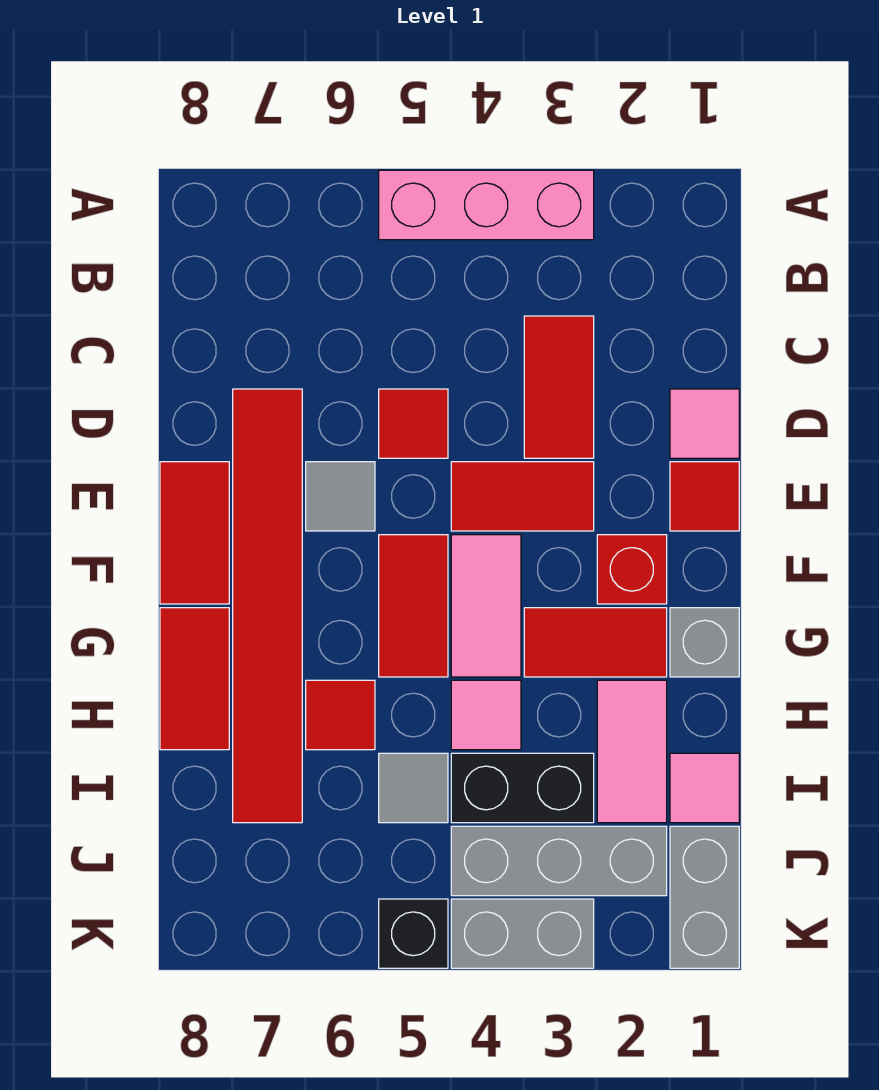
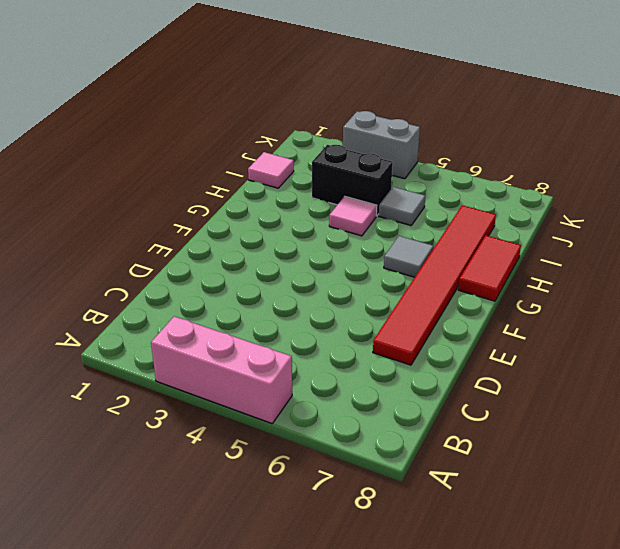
grey 1x1 tile [384,236,433,277] -> grey 1x1 tile moved to [306,462,375,531]
none -> red 1x2 tile [524,316,594,458]
none -> pink 1x1 tile [670,389,739,458]
none -> red 1x1 tile [379,389,448,458]

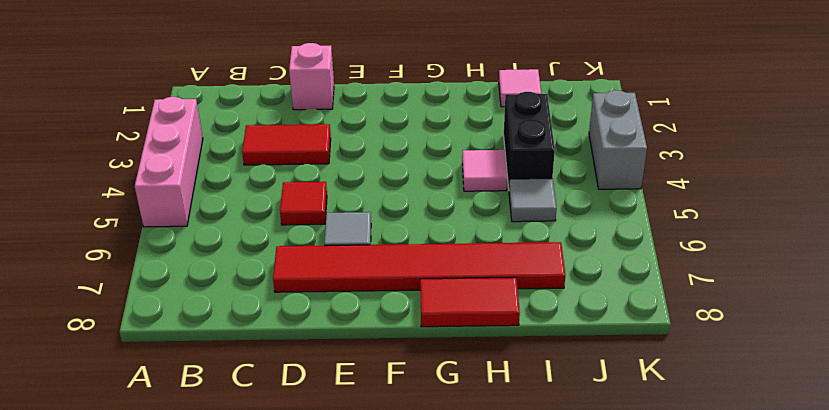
pink 1x1 brick [289,43,334,110] -> pink 1x1 tile [670,389,739,458]
none -> red 1x1 tile [670,462,739,531]
none -> red 1x2 tile [451,462,594,531]
none -> red 1x2 tile [160,462,229,604]

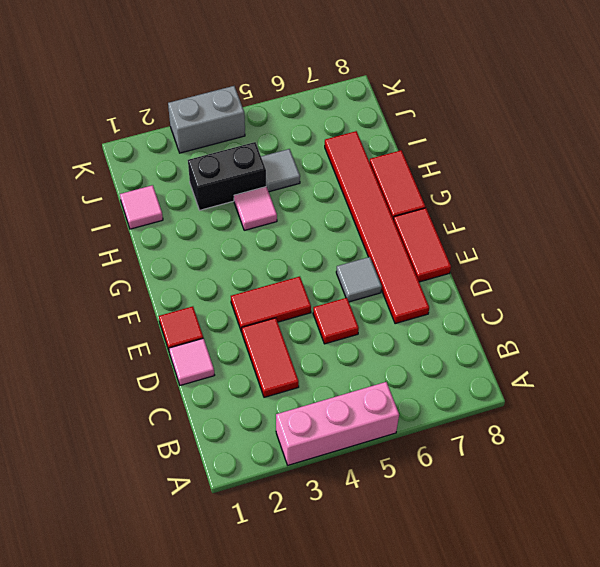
none -> red 1x1 brick [597,535,667,604]
none -> pink 1x2 tile [451,535,521,677]
none -> red 1x2 tile [379,535,448,677]

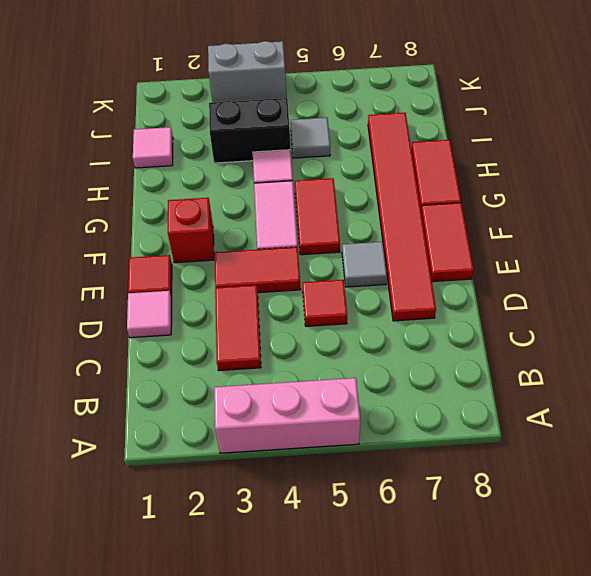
none -> grey 1x1 brick [670,608,739,677]
none -> red 1x2 tile [524,608,667,677]
none -> pink 1x2 tile [597,680,667,823]

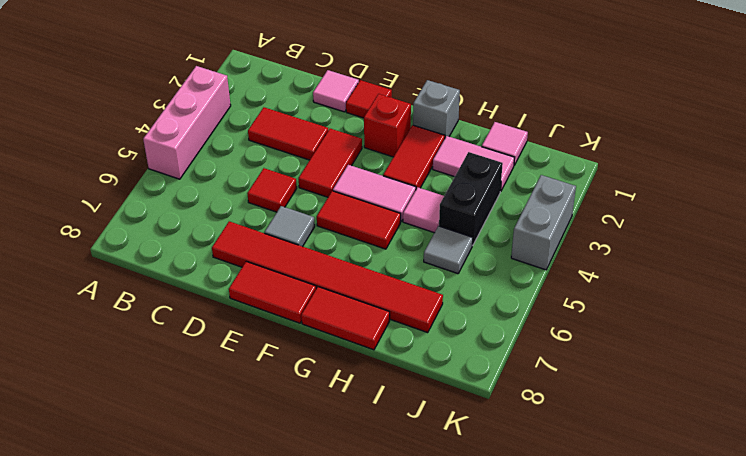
none -> red 1x1 tile [306,680,375,750]
none -> grey 1x2 brick [670,826,739,968]
none -> grey 1x3 brick [451,826,667,896]

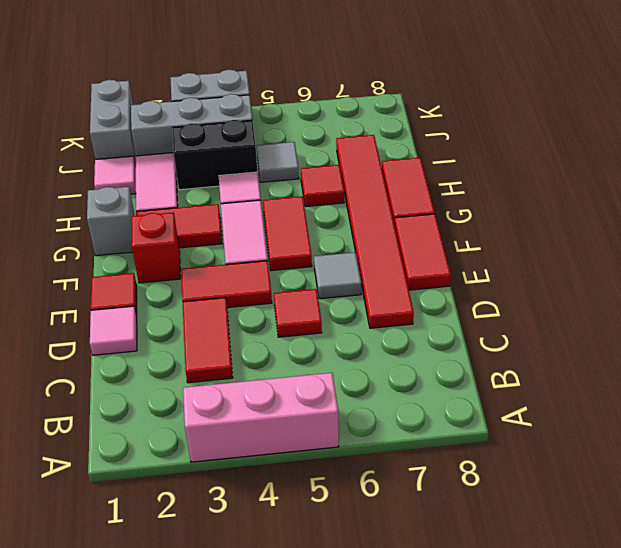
none -> black 1x1 brick [379,899,448,968]

